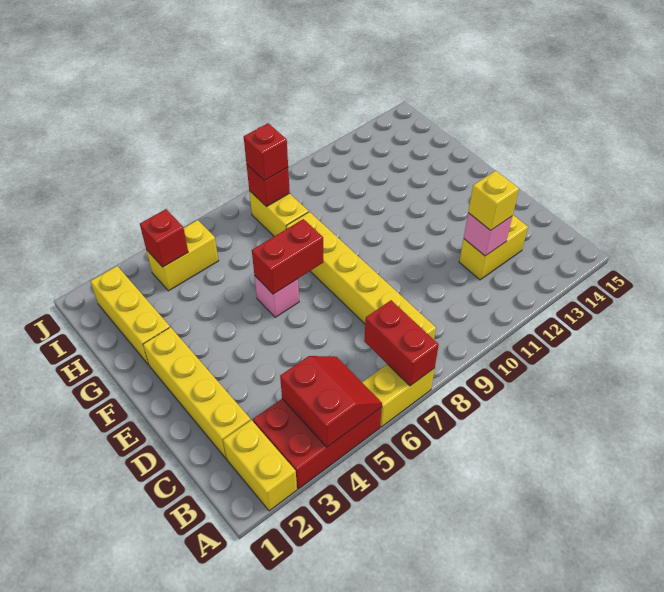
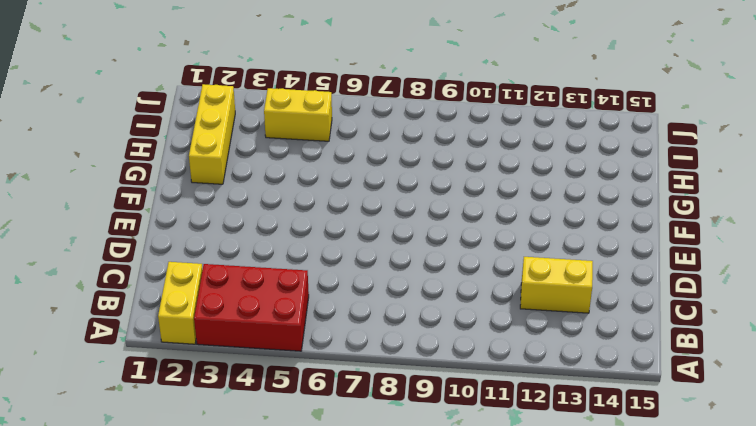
none -> yellow 1x2 brick [362,364,435,427]
none -> yellow 1x6 brick [286,212,436,339]
none -> yellow 1x4 brick [143,327,251,458]

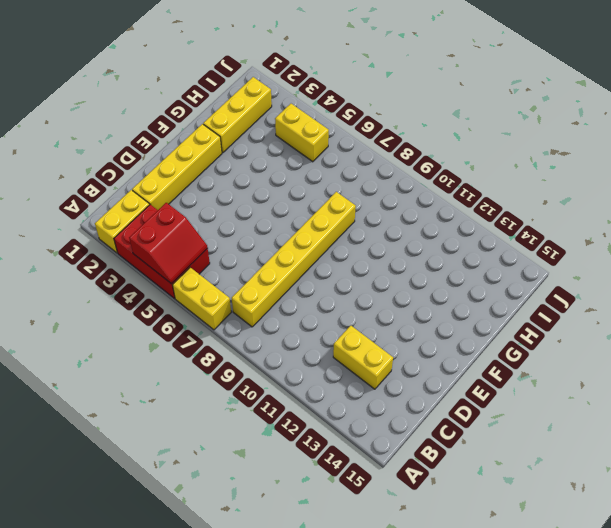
none -> pink 1x1 brick [255,276,299,317]
none -> yellow 1x2 brick [249,191,309,236]
none -> red 1x2 brick [364,300,439,386]

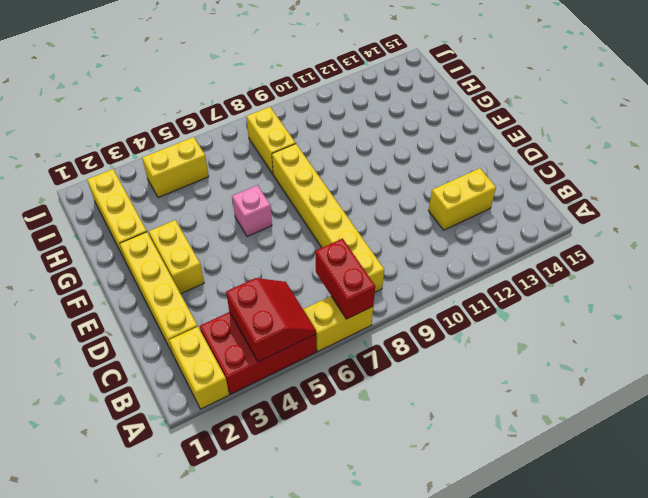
yellow 1x2 brick [149,220,204,294] -> none
none -> pink 1x1 brick [464,213,512,256]
none -> red 1x2 brick [252,219,323,294]
none -> red 1x1 brick [140,209,188,267]

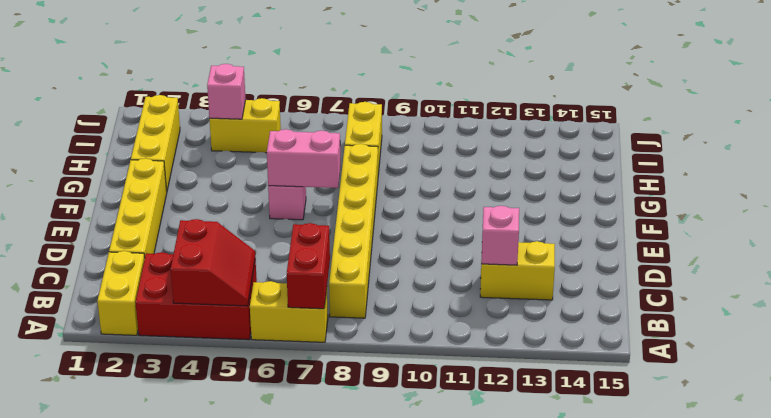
pink 1x2 brick [267,129,341,188] -> red 1x2 brick [252,219,323,294]
pink 1x1 brick [207,64,246,119] -> red 1x1 brick [140,209,188,267]
none -> red 1x1 brick [247,165,290,207]
none -> yellow 1x1 brick [468,171,519,230]
none -> red 1x1 brick [244,123,288,181]

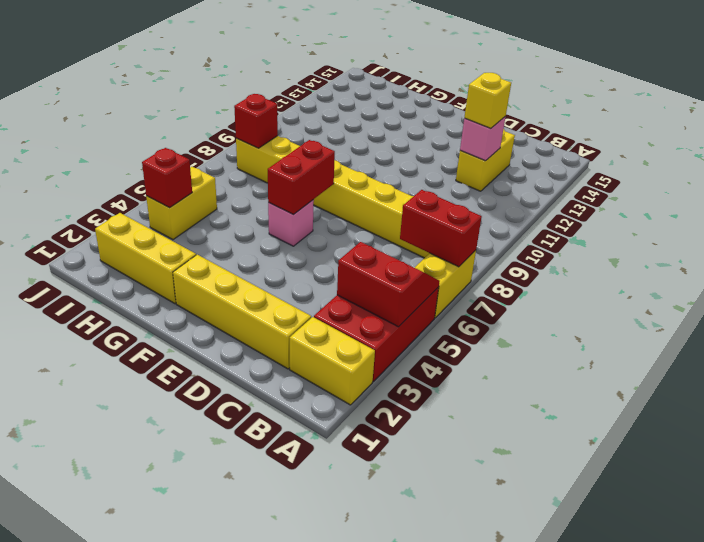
none -> red 1x1 brick [244,123,288,181]

